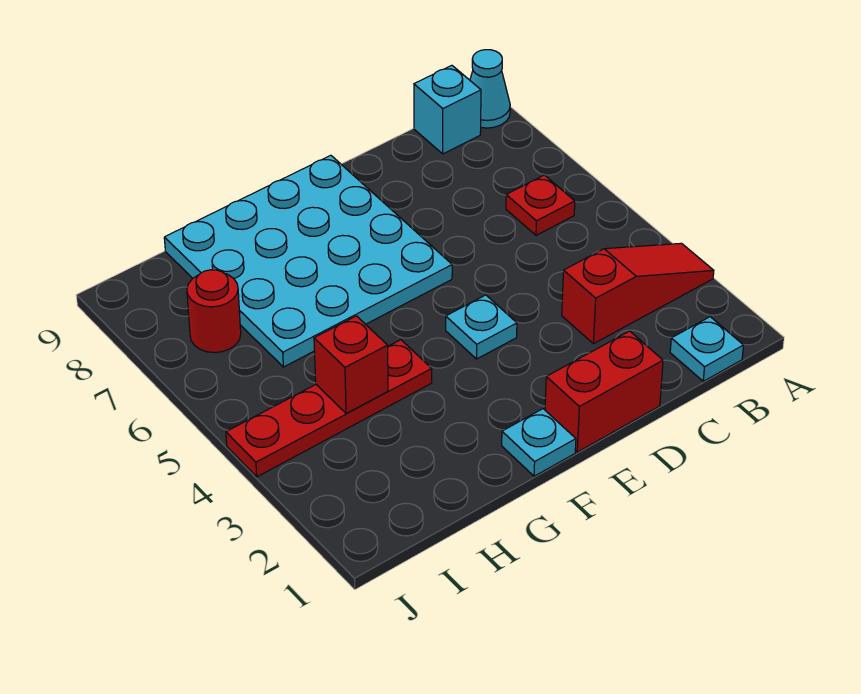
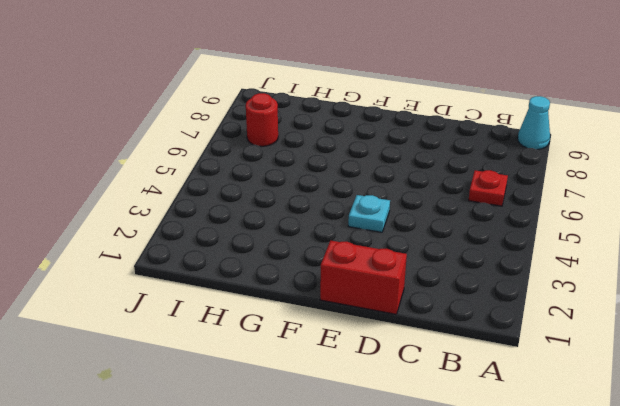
none -> red 1x3 slope [562,243,714,344]
none -> cyan 1x1 plate [670,317,743,381]
none -> cyan 1x1 brick [414,65,481,154]

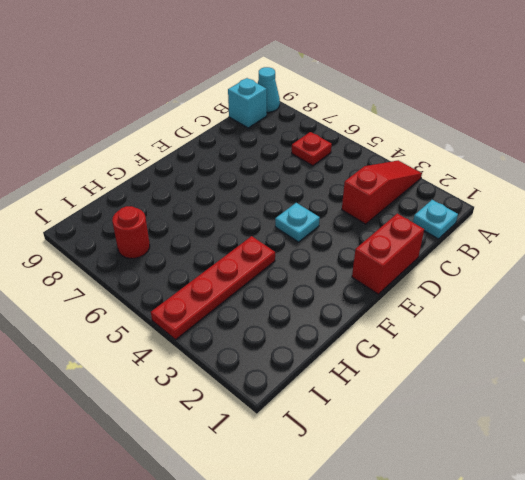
none -> cyan 4x4 plate [164,155,452,367]
none -> cyan 1x1 plate [502,409,576,476]
none -> red 1x1 brick [314,316,388,413]

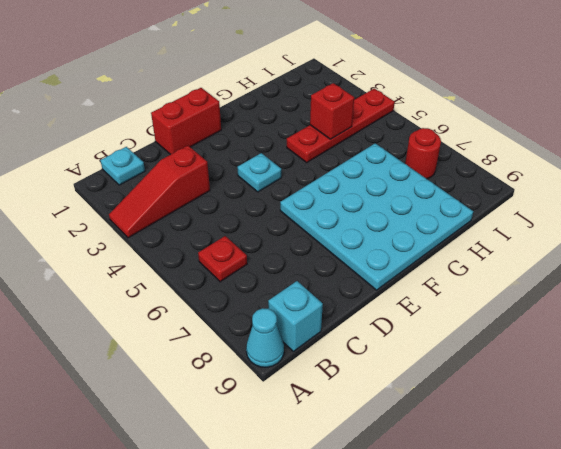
none -> cyan 1x1 plate [502,409,576,476]

